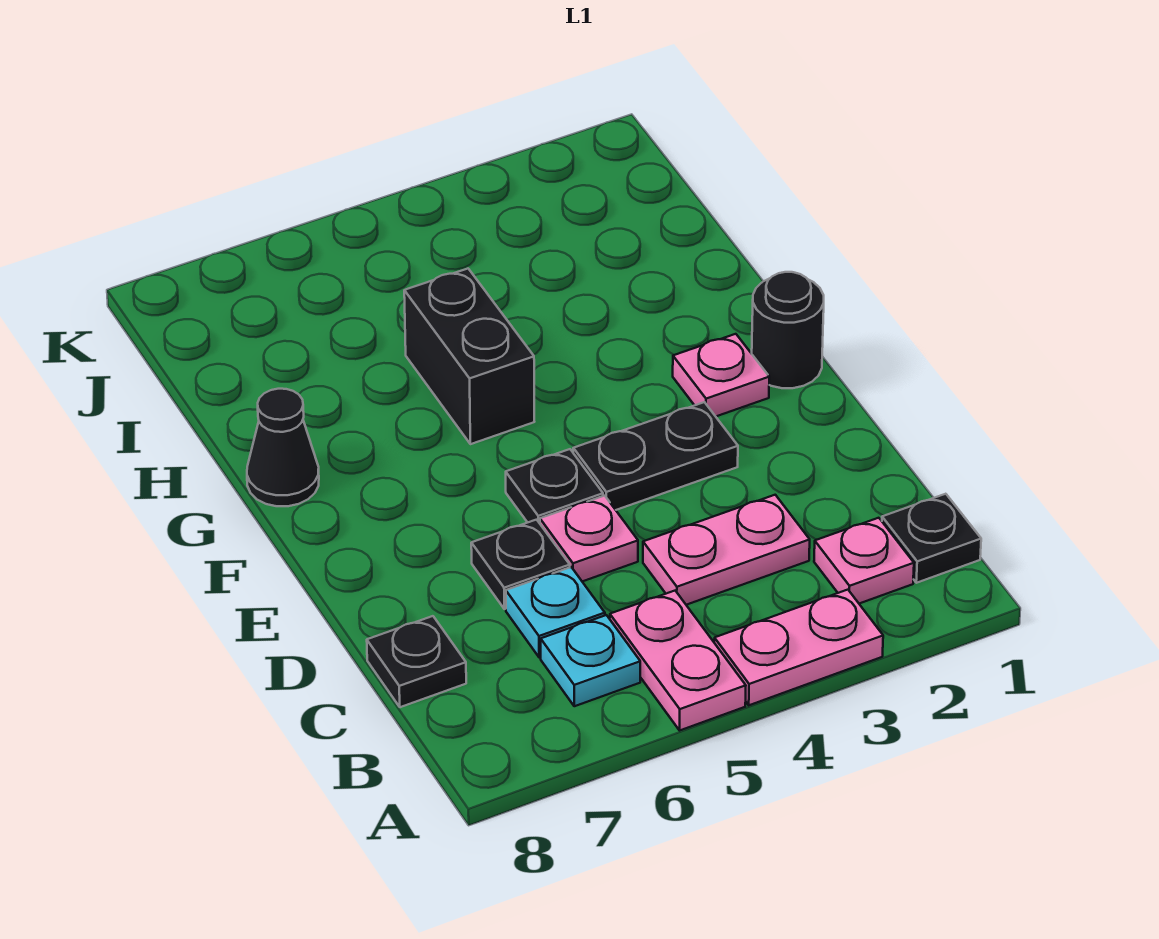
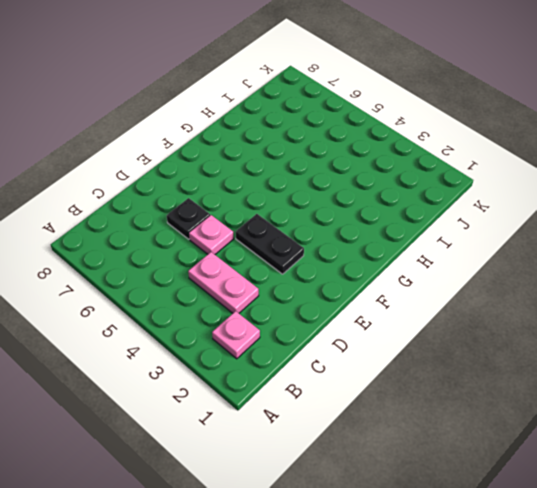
none -> pink 1x2 plate [714,590,883,705]
none -> pink 1x2 plate [610,591,746,730]
none -> black 1x1 plate [882,494,981,583]

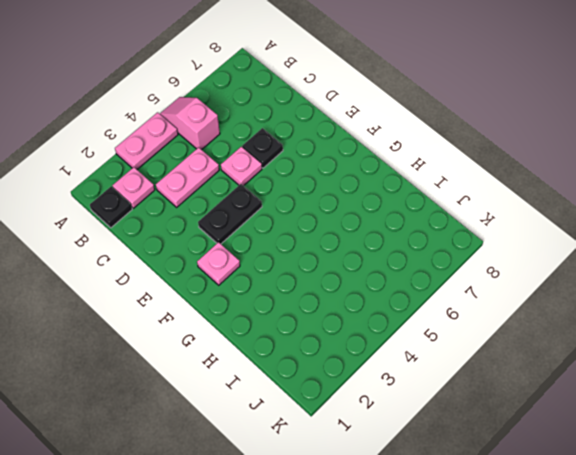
pink 1x2 slope [160,97,220,150] -> pink 1x2 plate [610,591,746,730]
none -> cyan 1x1 plate [541,615,640,706]
none -> cyan 1x1 plate [506,567,605,657]
none -> black 1x1 plate [367,616,466,707]

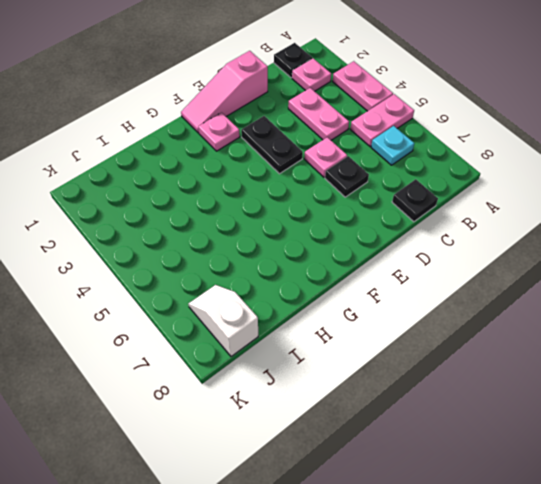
pink 1x3 slope [181,51,268,133] -> black 1x1 round brick [752,272,824,388]
white 1x2 slope [189,285,258,357] -> none
none -> cyan 1x1 plate [506,567,605,657]
none -> black 1x1 plate [506,449,603,523]
none -> black 1x2 brick [404,269,534,444]

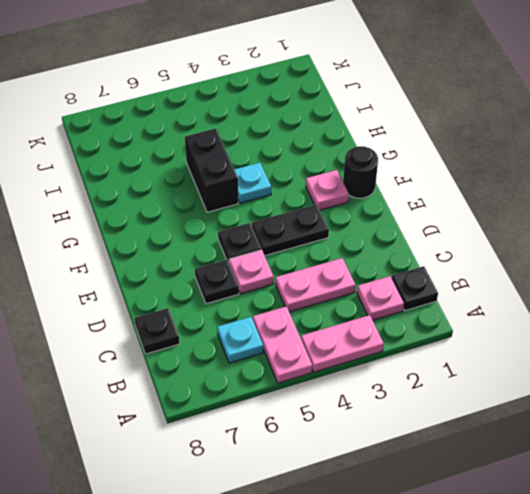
cyan 1x1 plate [235,163,271,203] -> cyan 1x1 plate moved to [506,567,605,657]
none -> black 1x1 cone [247,389,319,506]

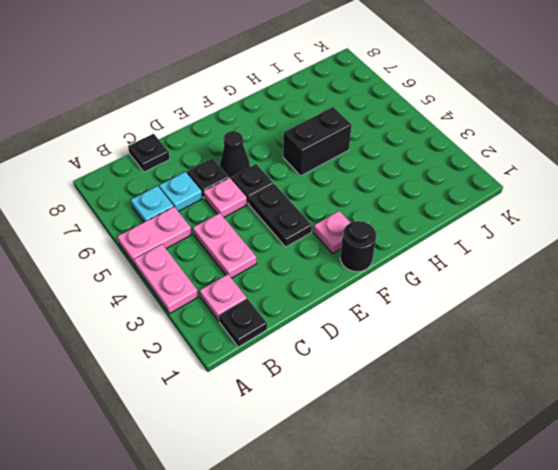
black 1x1 cone [220,131,250,179] -> black 1x1 cone moved to [247,389,319,506]

